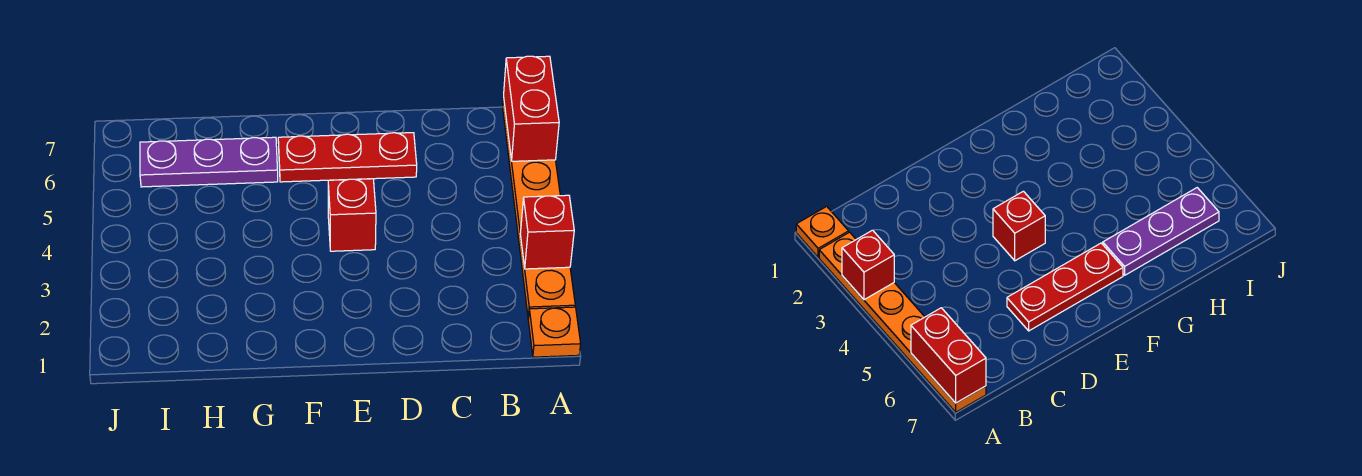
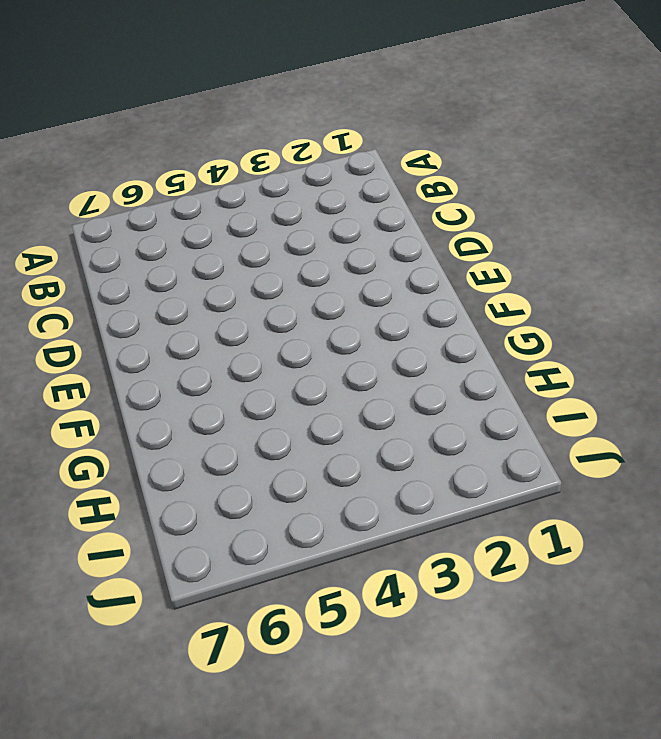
none -> orange 1x1 plate [528,307,581,357]
none -> orange 1x6 plate [503,96,575,318]

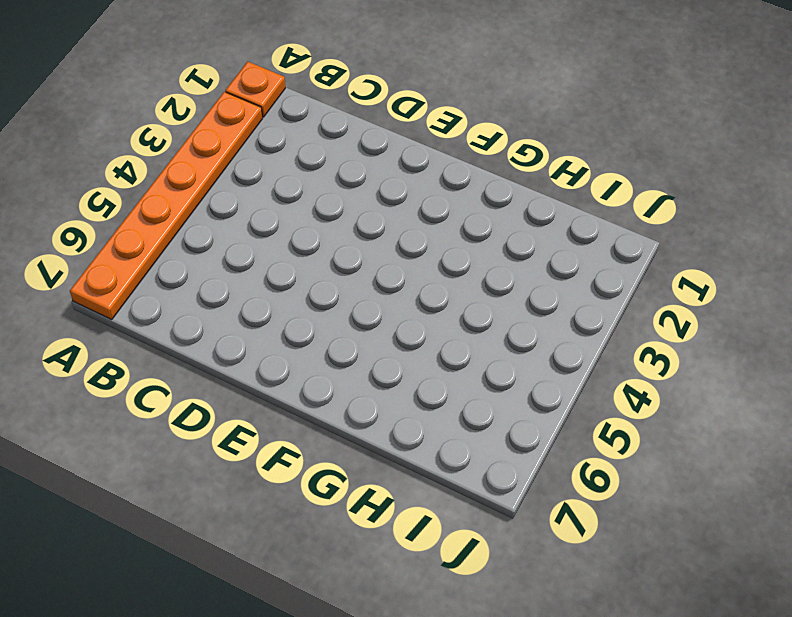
none -> red 1x3 plate [278,133,417,182]
none -> red 1x1 brick [328,179,376,251]

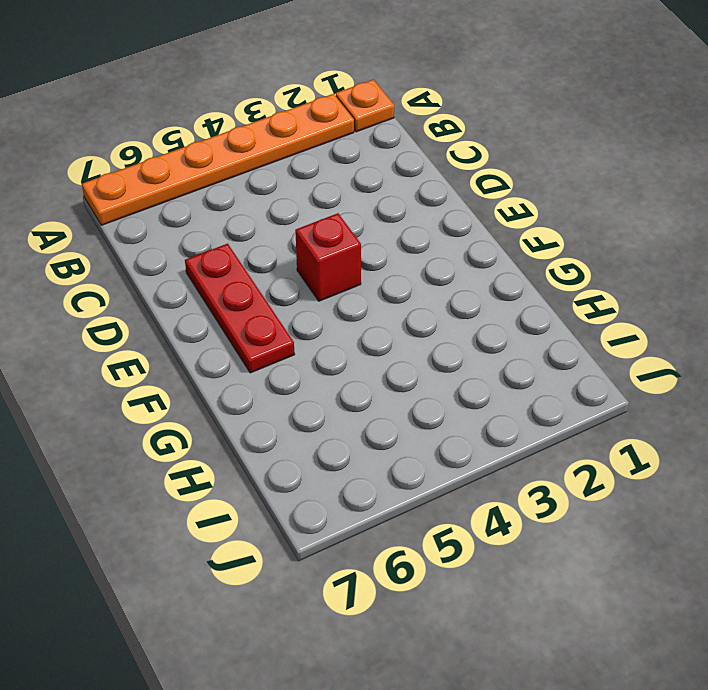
none -> purple 1x3 plate [140,137,278,187]
none -> red 1x1 brick [520,195,574,269]

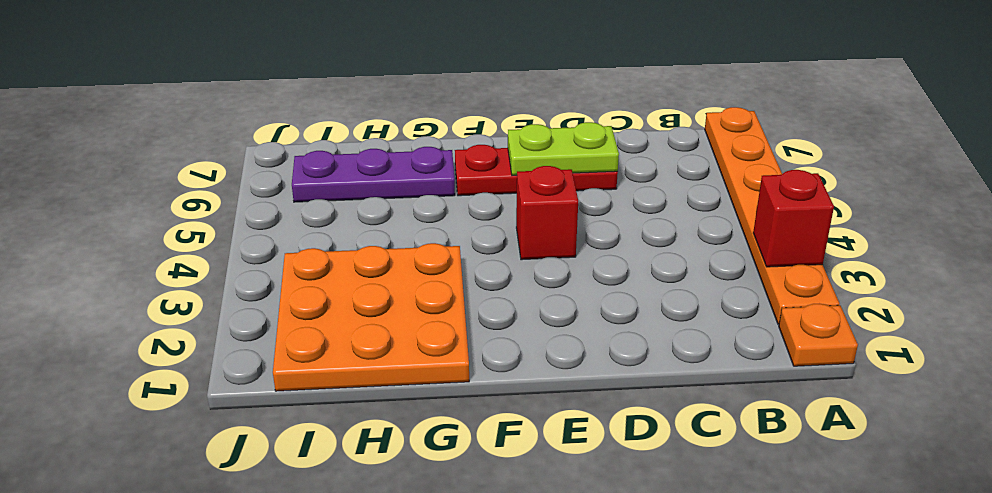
lime 1x2 plate [508,122,619,175] -> none
orange 3x3 plate [273,243,469,391] -> none
none -> red 1x2 brick [504,56,559,161]

